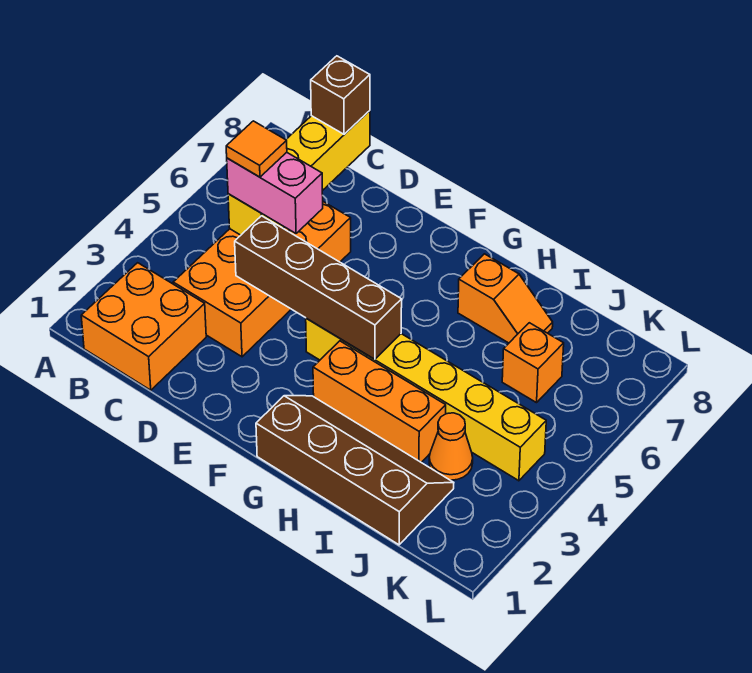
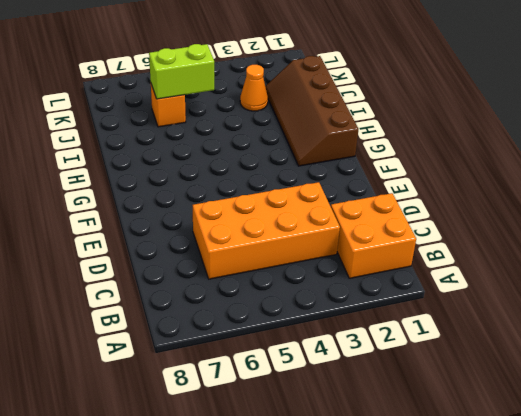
lime 1x2 brick [149,44,214,99] -> none
none -> yellow 1x6 brick [306,318,546,481]
none -> orange 1x3 brick [313,341,446,462]
none -> orange 1x2 slope [458,254,553,343]

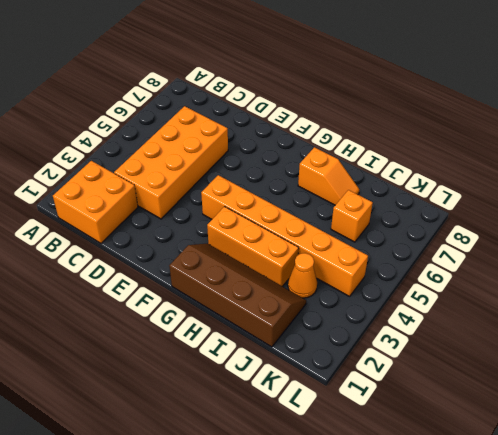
orange 1x6 brick [201,175,368,296] -> yellow 1x6 brick [306,318,546,481]
none -> yellow 1x4 brick [228,111,370,235]
none -> brown 1x4 brick [235,216,402,359]
none -> pink 1x2 brick [227,152,323,233]

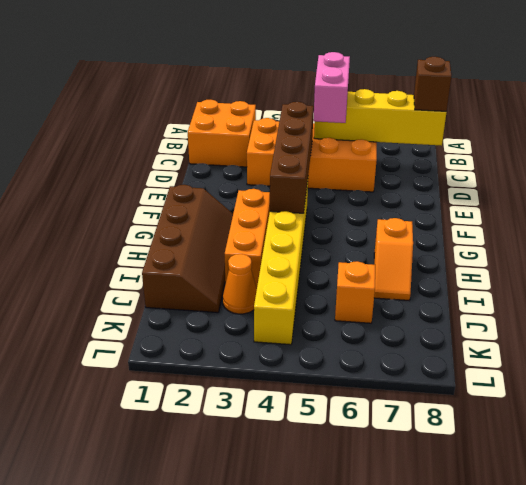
none -> orange 1x1 tile [226,121,287,177]

